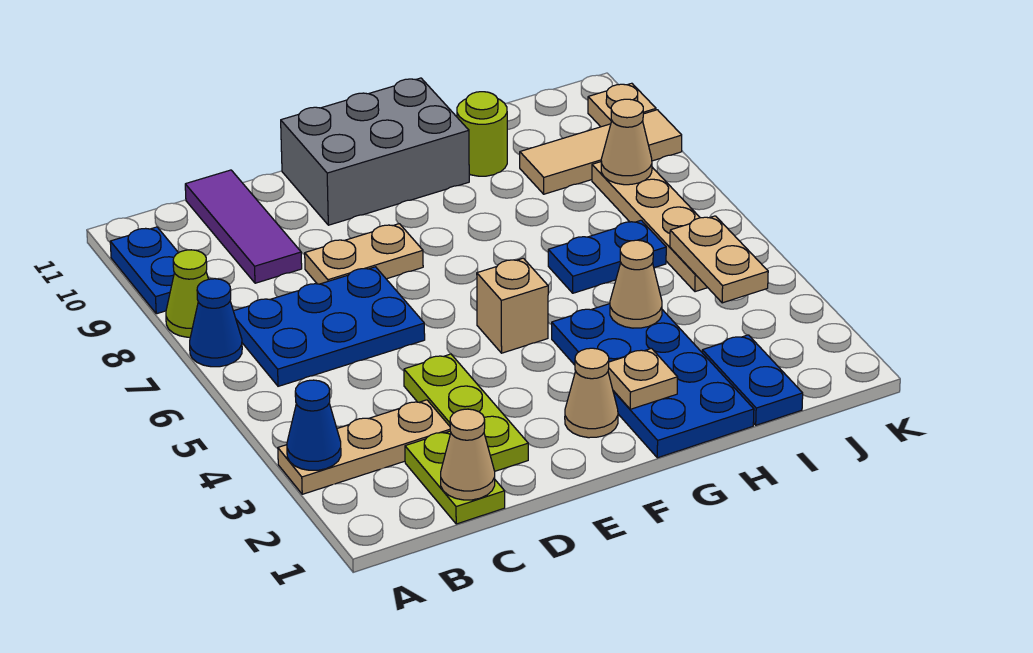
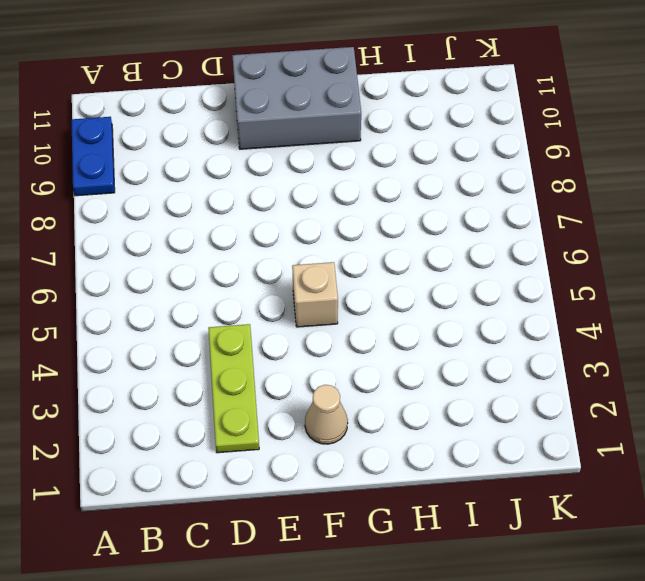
none -> tan 1x3 plate [278,400,450,494]
none -> blue 1x1 cone [190,279,242,367]
none -> lime 1x1 cone [166,250,208,337]

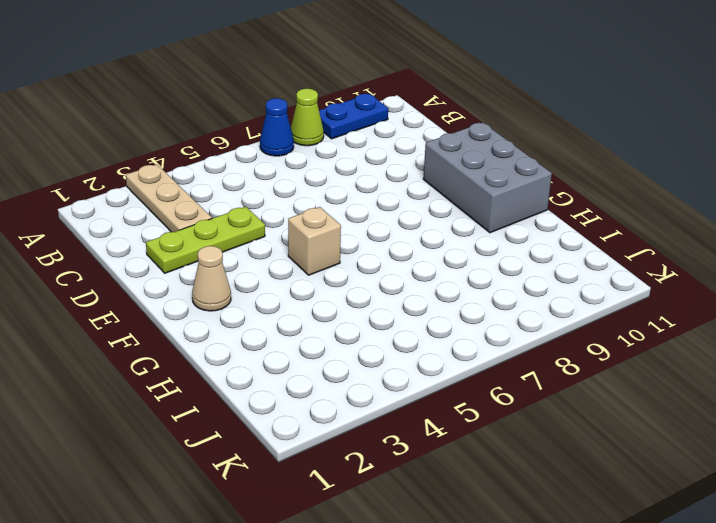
none -> blue 2x3 plate [234,267,425,386]
none -> lime 1x2 plate [405,431,505,524]
none -> purple 1x3 tile [185,170,302,283]

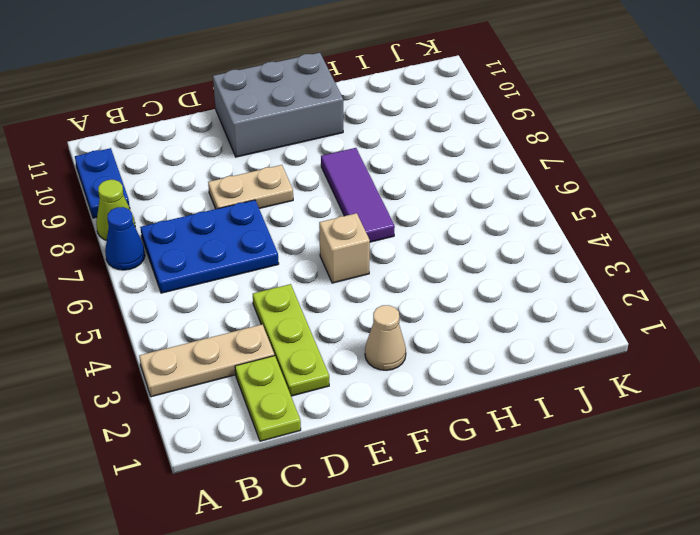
purple 1x3 tile [321,148,395,242] -> purple 1x3 tile moved to [185,170,302,283]
none -> blue 2x4 plate [552,304,754,458]
none -> blue 1x2 plate [548,220,666,293]
none -> lime 1x1 round brick [457,92,507,176]

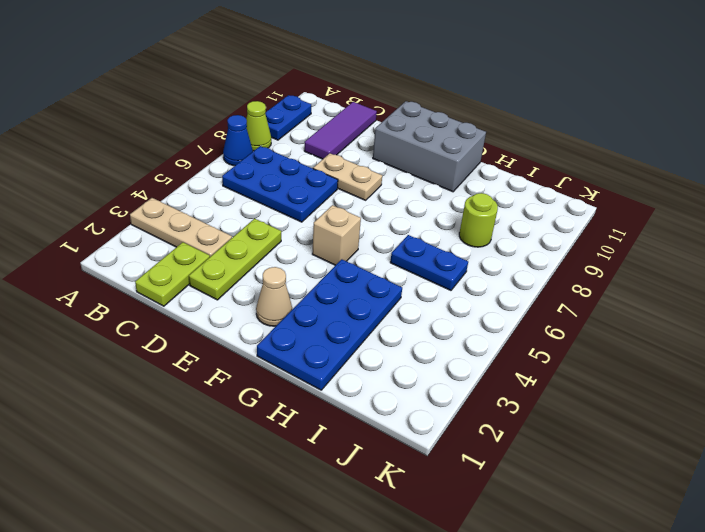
lime 1x1 round brick [459,193,498,247] -> lime 1x1 round brick moved to [457,92,507,176]
none -> blue 1x2 plate [702,335,803,425]
none -> tan 1x3 tile [520,110,682,194]
none -> tan 1x4 plate [592,162,708,292]

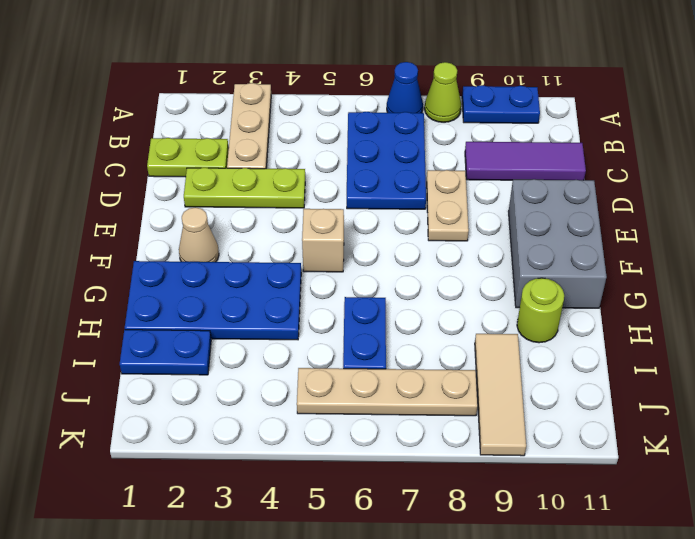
none -> tan 1x1 plate [588,83,656,127]
none -> blue 1x1 cone [287,380,341,470]
none -> tan 1x1 cone [441,409,495,500]

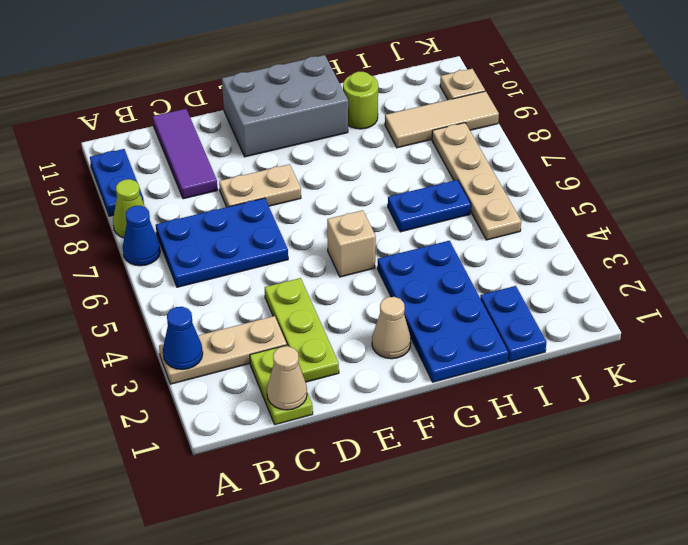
none -> tan 1x1 plate [608,348,678,409]
none -> tan 1x1 cone [610,240,662,328]
none -> tan 1x2 plate [670,216,768,303]

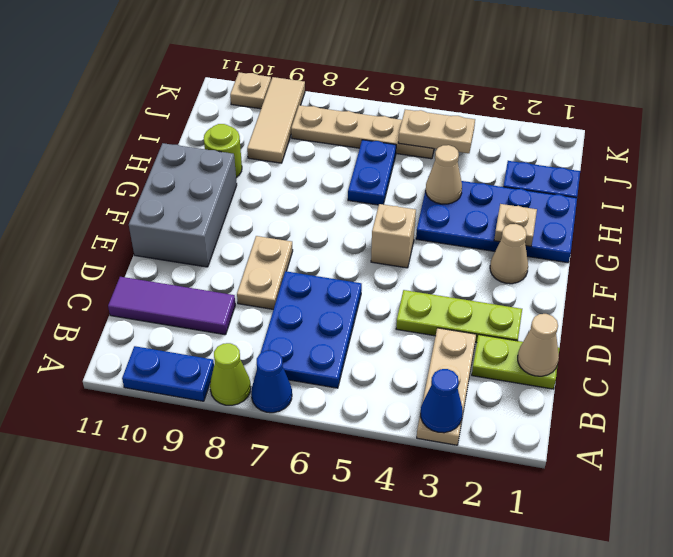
none -> tan 1x1 cone [601,99,652,185]

